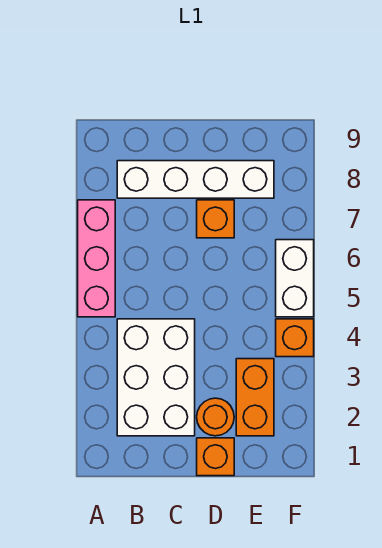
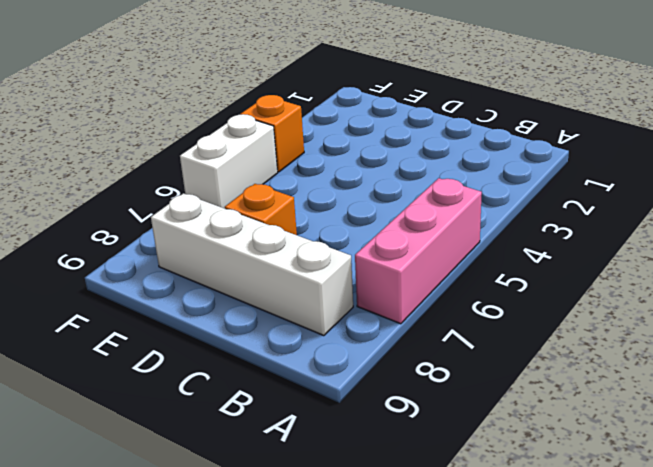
none -> white 2x3 brick [117,319,195,436]
none -> orange 1x1 brick [197,438,234,476]

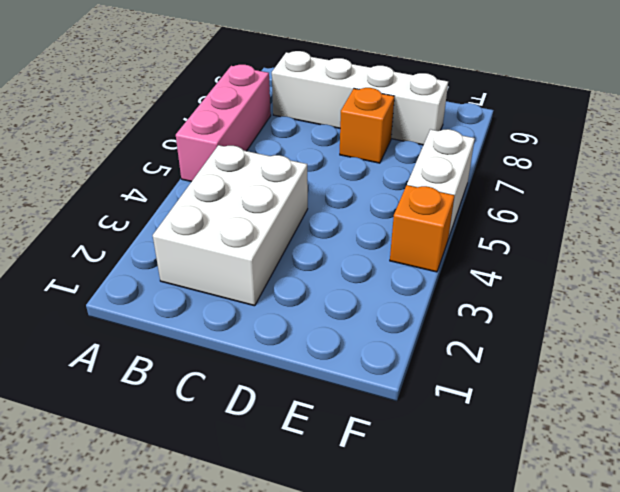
none -> orange 1x1 brick [197,438,234,476]
none -> orange 1x1 round brick [197,398,234,436]

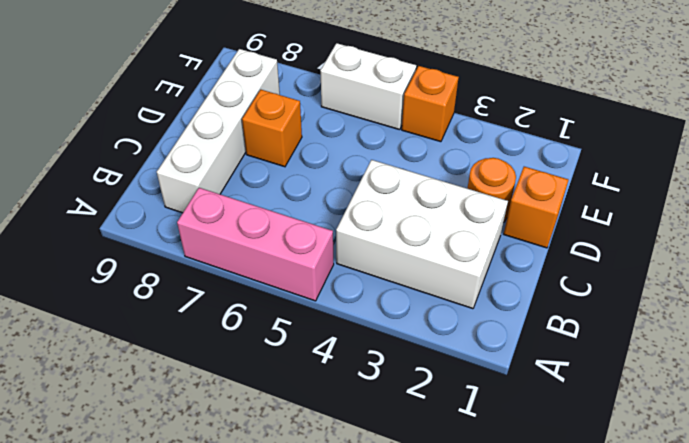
none -> orange 1x2 brick [236,359,274,436]

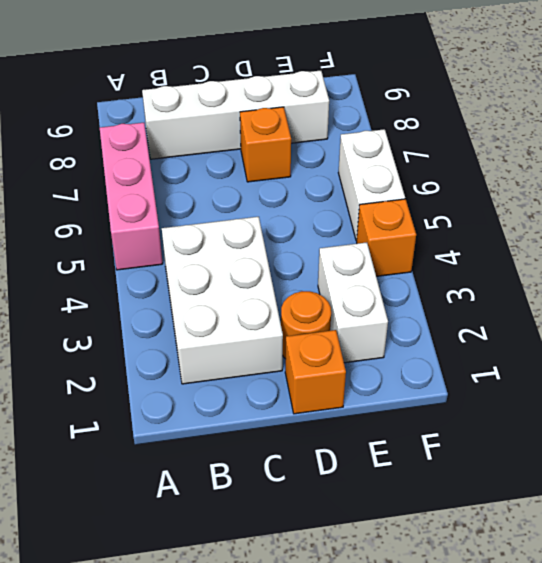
white 1x2 brick [318,242,388,363] -> orange 1x2 brick [236,359,274,436]

